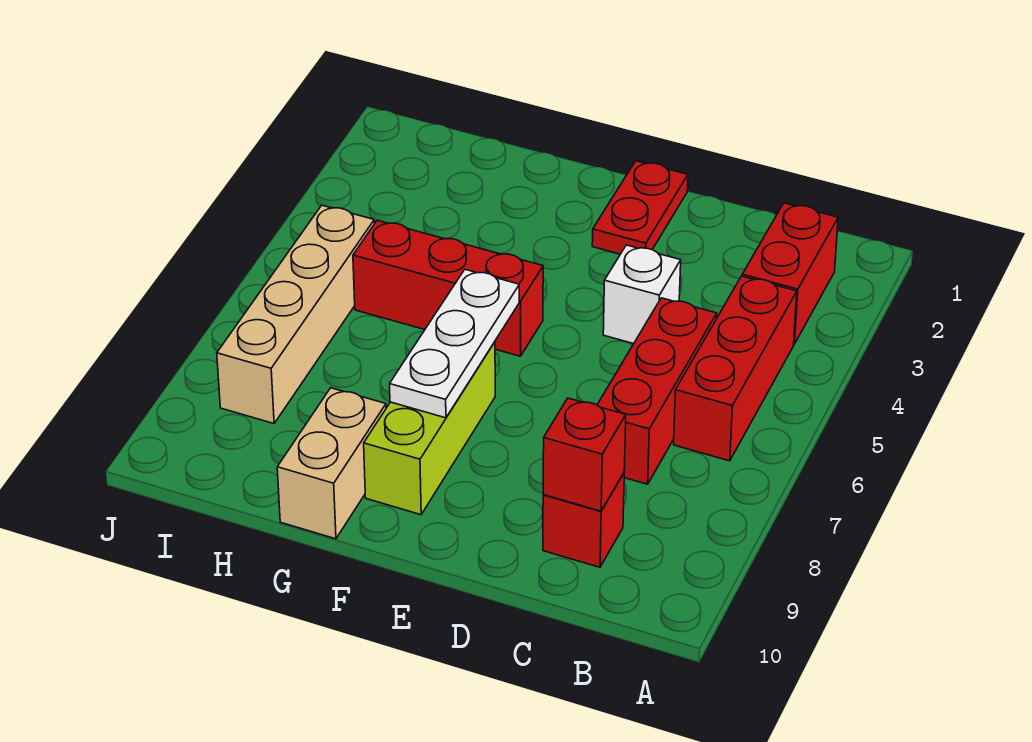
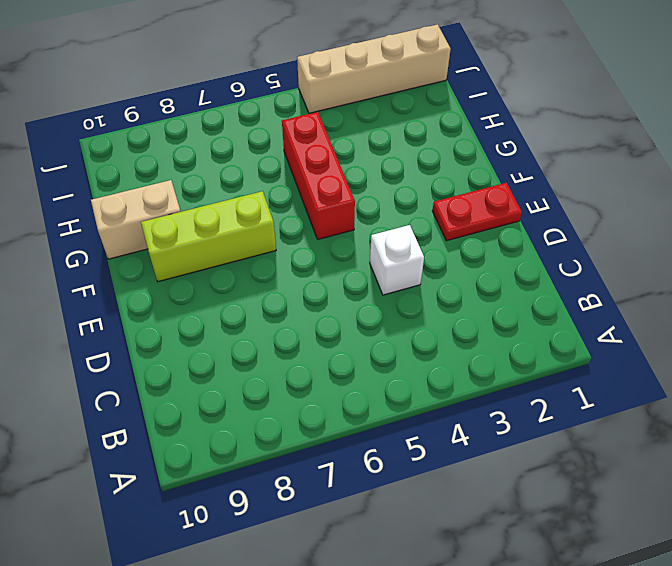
tan 1x4 brick [297,24,451,113] -> tan 1x4 brick moved to [217,205,374,424]
none -> red 1x2 brick [742,203,838,344]
none -> red 1x3 brick [674,276,797,461]
none -> red 1x3 brick [597,298,717,484]

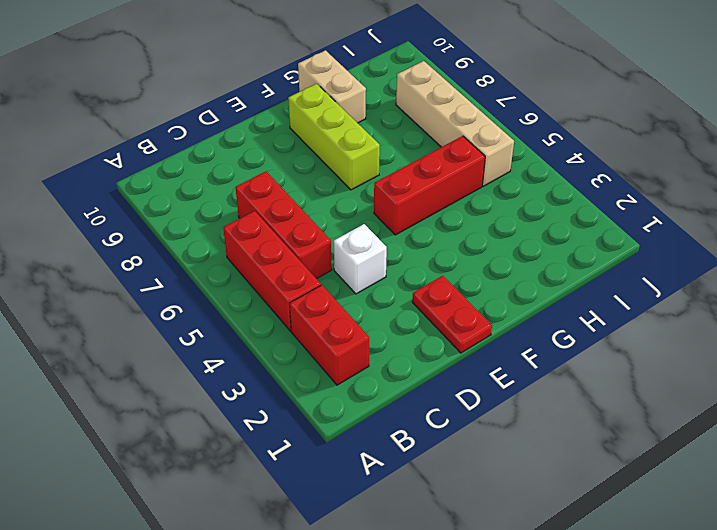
none -> red 1x1 brick [543,473,624,567]
none -> red 1x1 brick [543,398,626,511]
none -> white 1x3 plate [390,269,519,418]

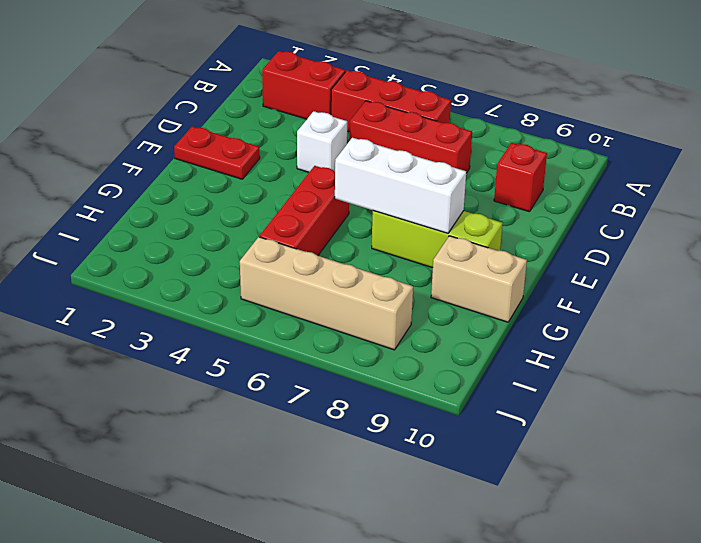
white 1x3 brick [335,138,466,233] -> white 1x3 plate [390,269,519,418]
none -> red 1x1 brick [543,398,626,511]

